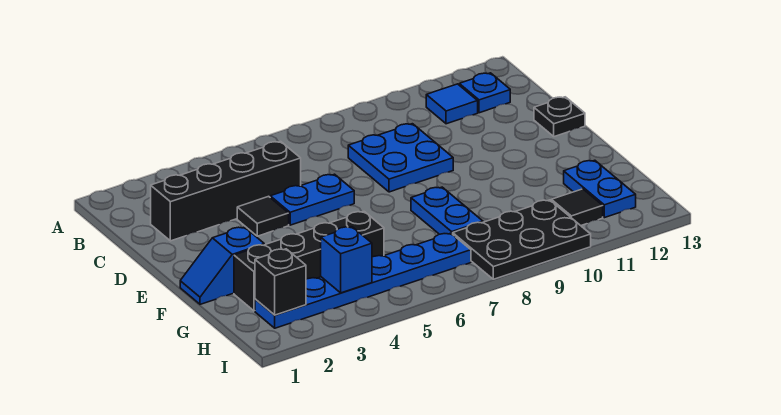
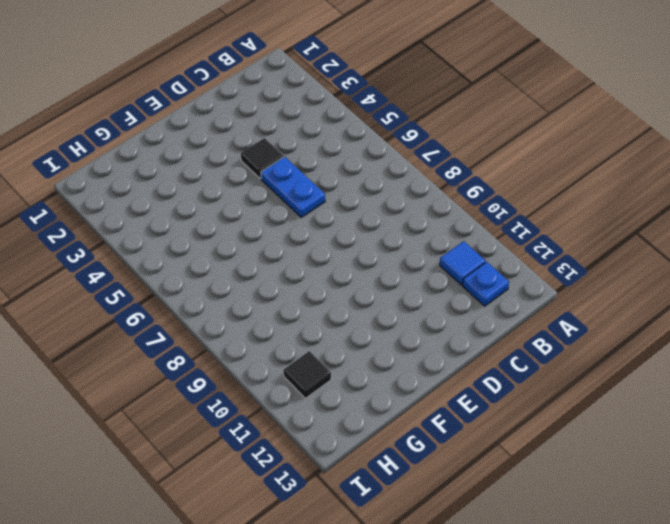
none -> black 1x4 brick [151,141,301,241]
none -> blue 2x2 plate [348,124,453,192]
none -> black 1x1 plate [534,97,585,137]

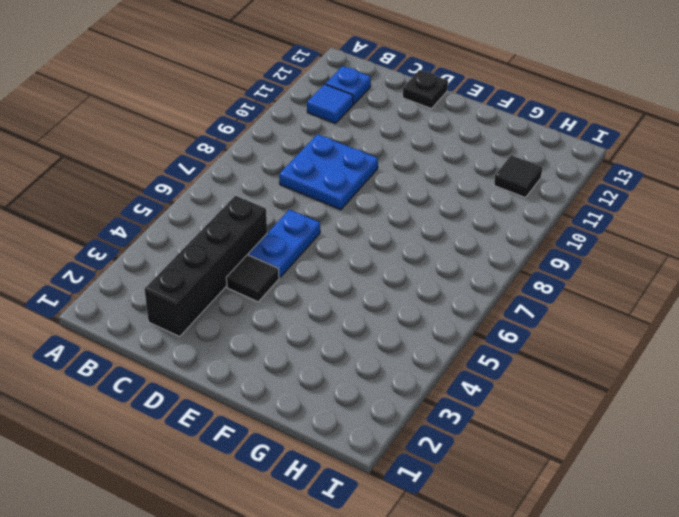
none -> blue 1x2 slope [180,227,264,304]
none -> blue 1x2 plate [411,187,483,234]
none -> black 1x4 brick [234,212,384,311]

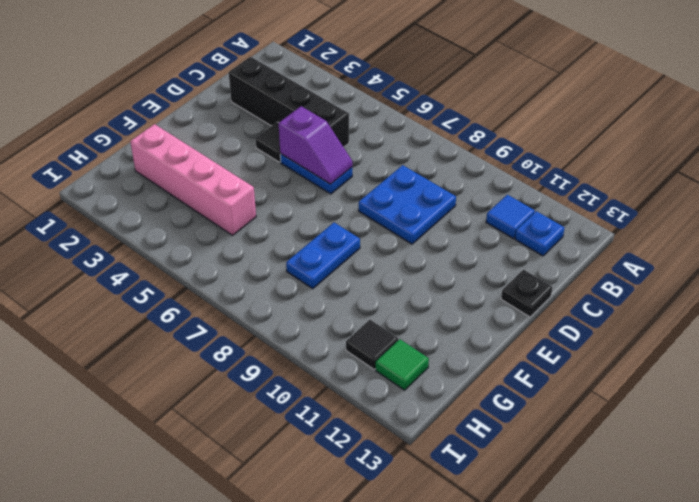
purple 1x2 slope [279,106,352,184] -> none
pink 1x4 brick [130,124,256,235] -> black 1x4 brick [234,212,384,311]
green 1x1 tile [376,339,429,390] -> blue 1x2 plate [564,160,636,218]
none -> blue 1x2 slope [180,227,264,304]
none -> blue 1x6 plate [255,233,471,328]
none -> black 2x3 plate [453,200,591,279]

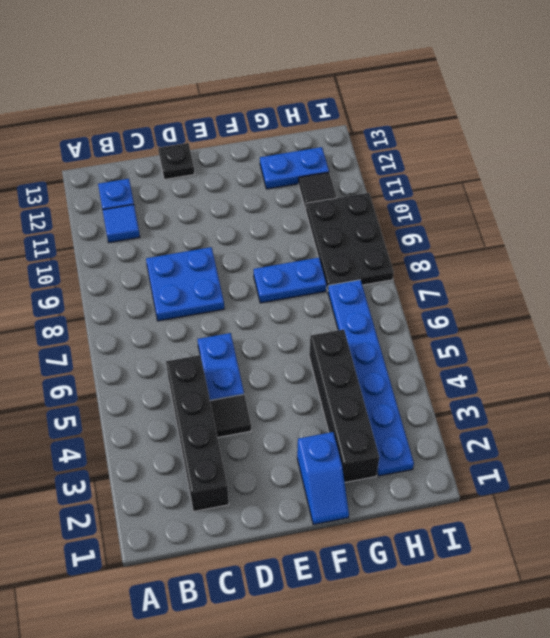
none -> black 1x1 brick [255,249,306,315]
none -> blue 1x1 brick [321,227,372,293]

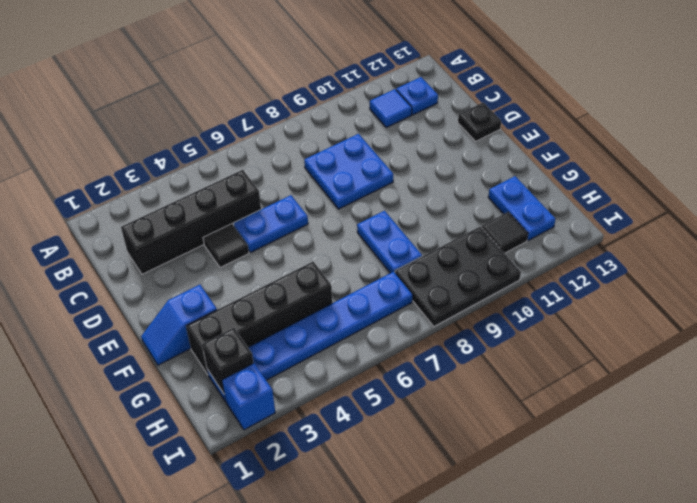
blue 1x1 brick [222,363,275,430] -> blue 1x1 brick moved to [321,227,372,293]

